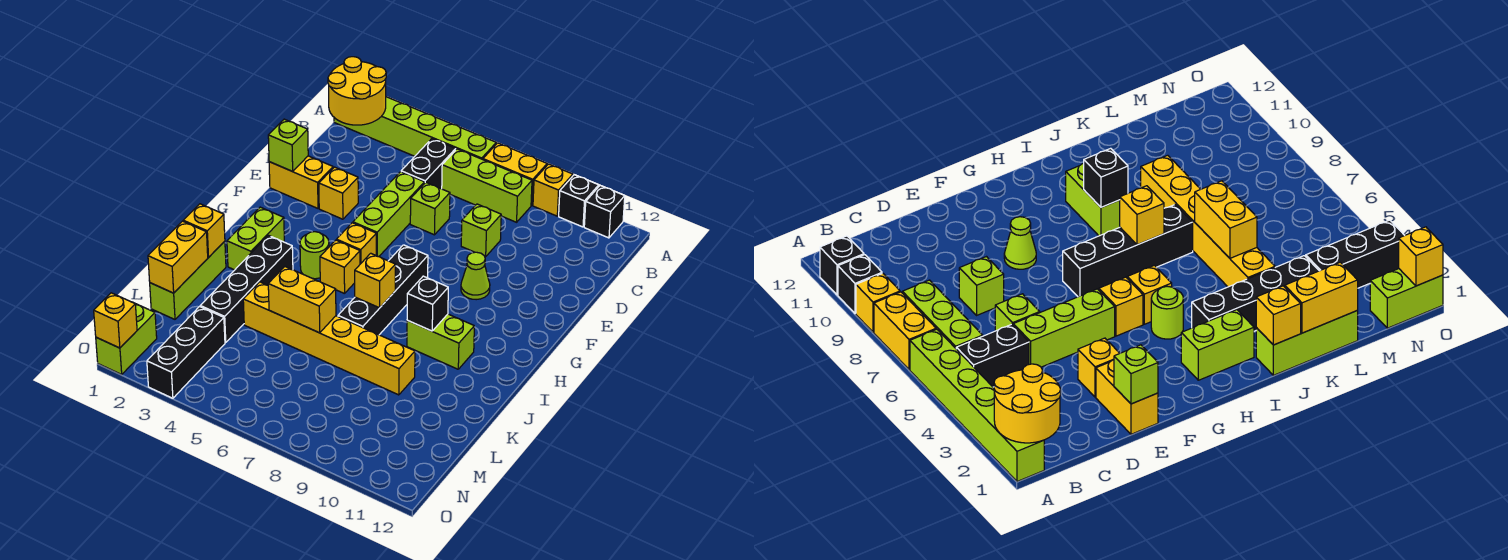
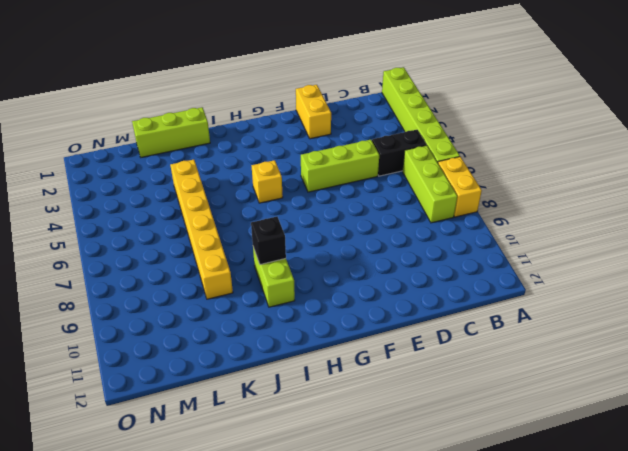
none -> yellow 1x1 brick [533,164,573,216]
none -> black 1x1 brick [559,175,599,227]
none -> black 1x1 brick [584,186,625,238]
none -> lime 1x1 brick [410,183,450,235]

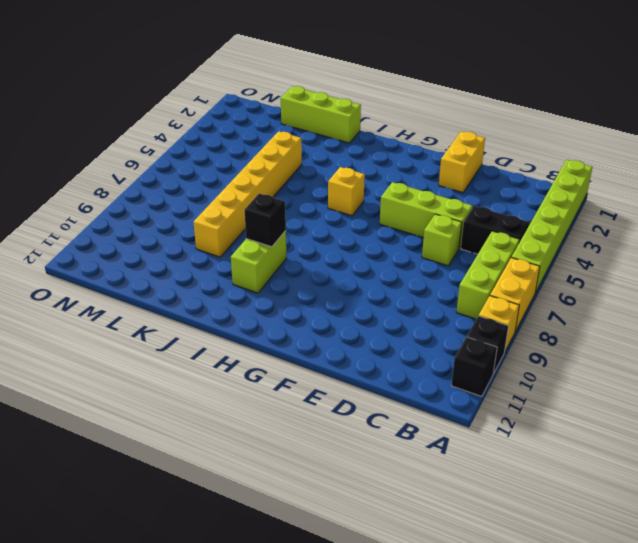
none -> lime 1x1 brick [461,204,501,257]
none -> yellow 1x1 brick [319,167,358,219]
none -> lime 1x1 cone [461,252,490,300]
none -> yellow 1x1 brick [337,223,376,264]

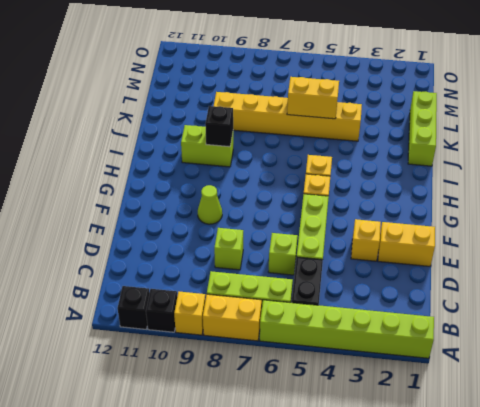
none -> black 1x4 brick [338,245,428,335]
none -> lime 1x2 brick [227,207,284,270]
none -> lime 1x1 round brick [300,232,329,279]
none -> black 1x4 brick [200,235,293,343]

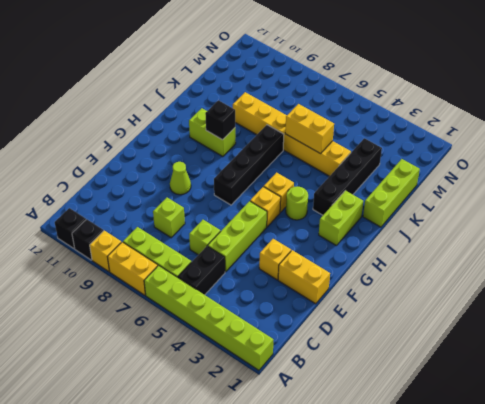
none -> black 1x3 brick [147,307,225,398]
none -> lime 1x2 brick [96,304,157,374]
none -> yellow 2x2 round brick [328,57,386,125]
none -> lime 1x1 brick [268,119,308,171]

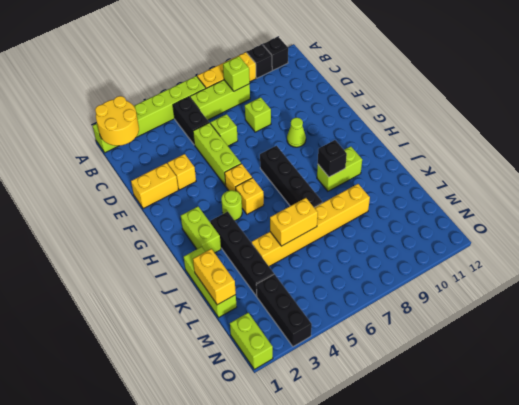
lime 1x1 brick [223,56,250,91] -> lime 1x1 brick moved to [268,119,308,171]
none -> yellow 1x1 brick [355,253,396,308]
none -> yellow 1x1 brick [183,204,225,257]
none -> yellow 1x1 brick [94,293,137,348]

